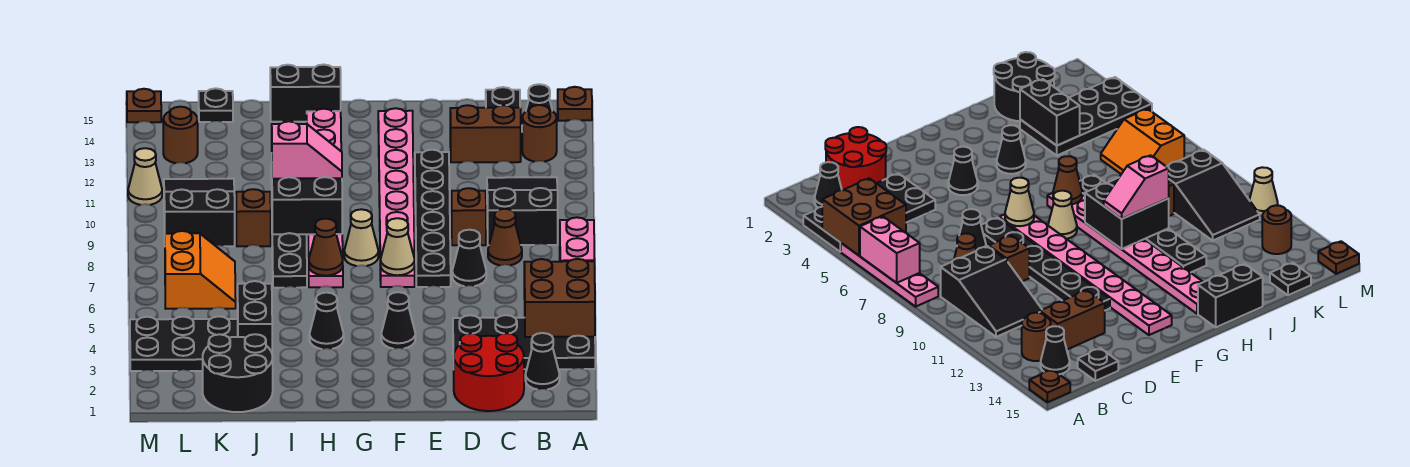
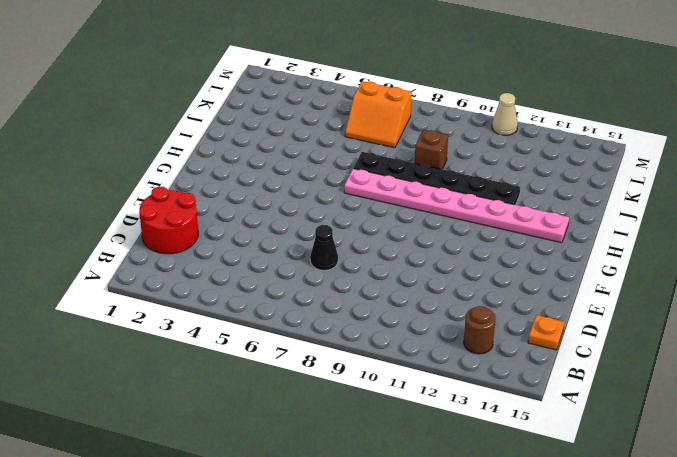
orange 1x1 plate [528,315,565,350] -> black 1x1 plate [486,87,520,108]
none -> black 2x4 plate [453,315,595,369]
none -> pink 1x4 plate [841,243,938,307]
none -> brown 1x1 plate [558,87,592,121]
none -> black 1x1 cone [525,333,560,390]

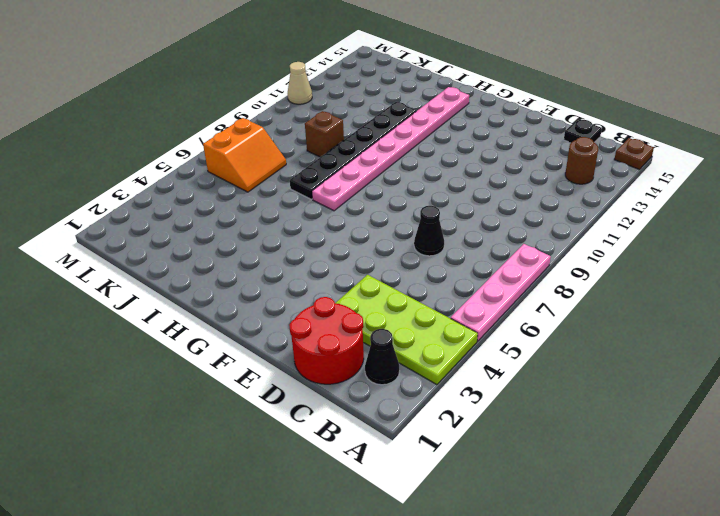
lime 2x4 plate [336,275,478,385] -> black 2x4 plate [453,315,595,369]
none -> black 2x3 slope [487,177,558,245]
none -> black 1x1 cone [526,84,552,111]
none -> brown 1x1 cone [488,209,522,265]
none -> brown 1x2 brick [450,105,521,162]

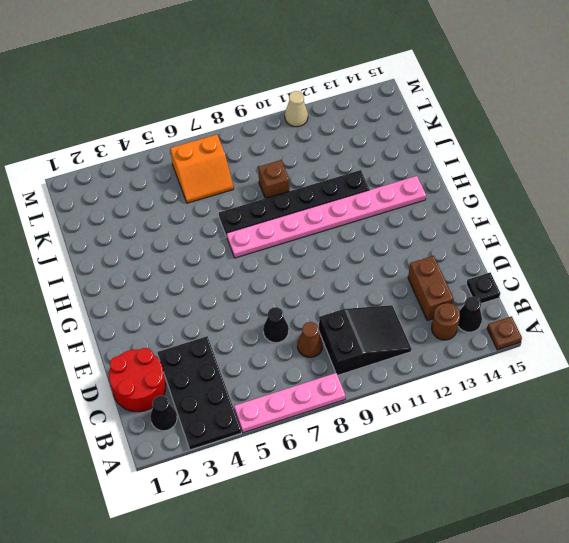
none -> brown 1x1 brick [452,188,486,245]
none -> black 1x6 plate [415,150,451,287]
none -> black 1x1 cone [381,292,415,349]
none -> pink 1x8 plate [378,108,415,287]

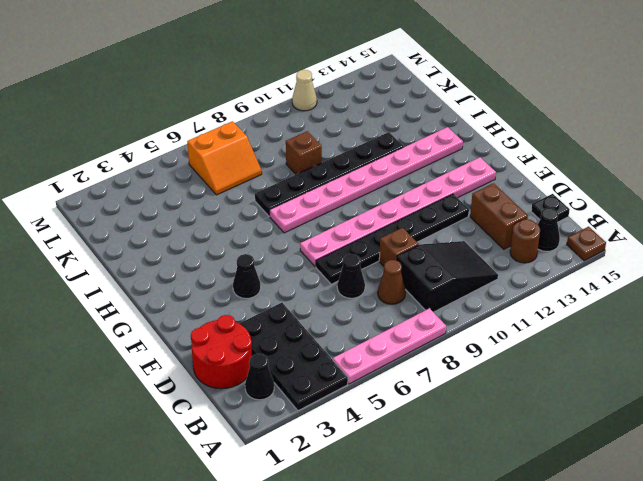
none -> tan 1x1 cone [344,209,378,266]
none -> black 1x1 cone [309,292,344,349]
none -> black 1x2 brick [270,65,341,122]
none -> black 2x2 round brick [203,334,273,412]

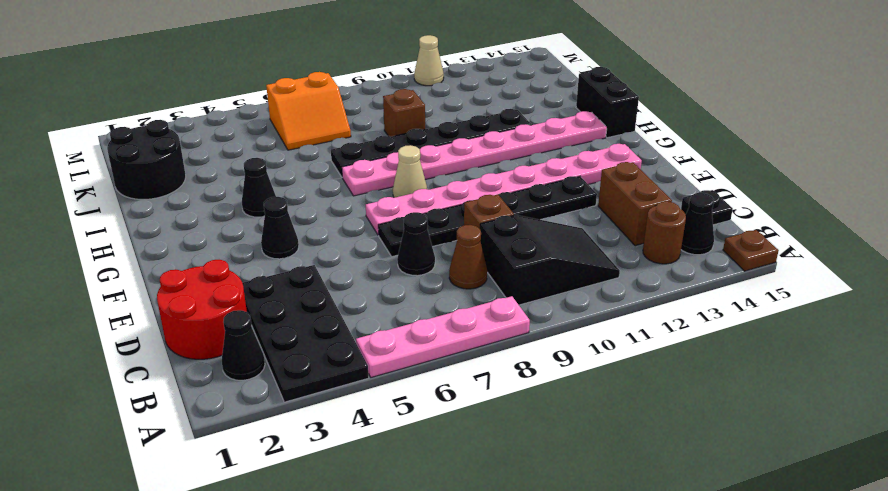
none -> black 2x4 plate [130,316,238,371]
none -> black 2x3 slope [164,179,235,246]
none -> black 1x1 plate [199,88,233,122]
none -> brown 1x1 round brick [163,107,198,163]

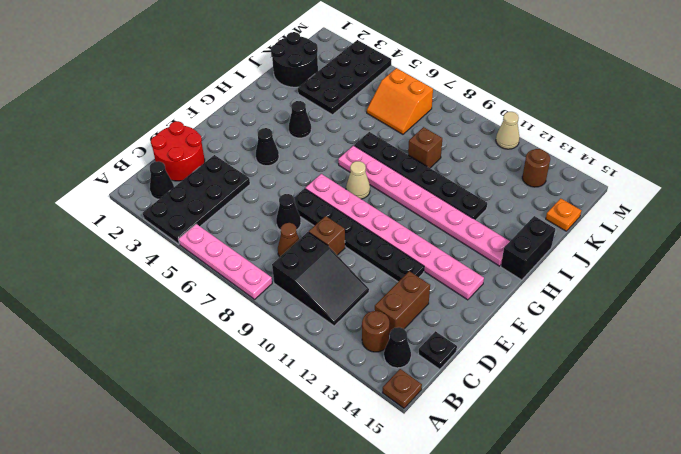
orange 1x1 plate [546,198,581,231] -> black 1x1 plate [199,88,233,122]
none -> black 2x3 slope [164,179,235,246]
none -> brown 1x1 plate [127,89,161,122]
none -> brown 2x2 brick [524,259,595,337]
none -> pink 1x2 brick [560,217,595,262]

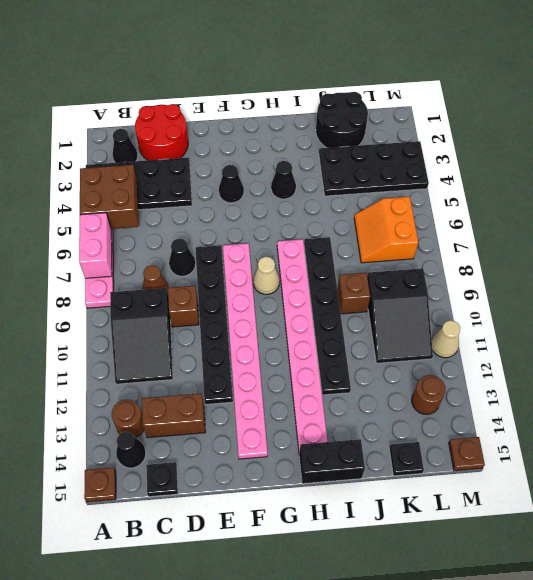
none -> tan 1x1 cone [380,218,415,275]
none -> brown 1x1 cone [309,219,343,276]
none -> black 2x2 brick [271,172,342,234]
none -> black 1x2 brick [238,281,272,352]

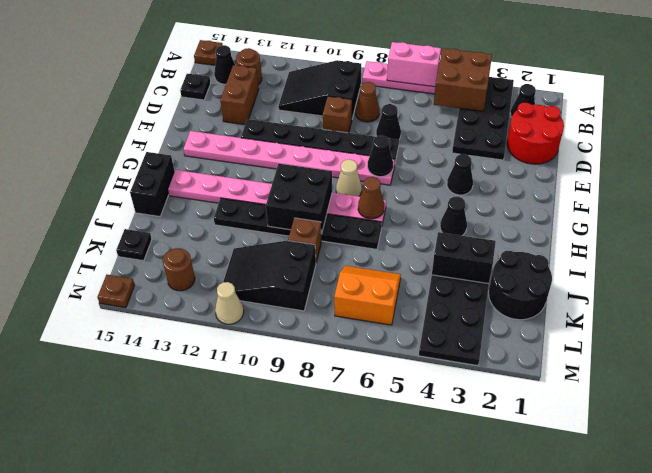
black 1x1 cone [368,135,393,177] -> tan 1x1 cone [380,218,415,275]
none -> pink 1x2 slope [272,121,342,179]

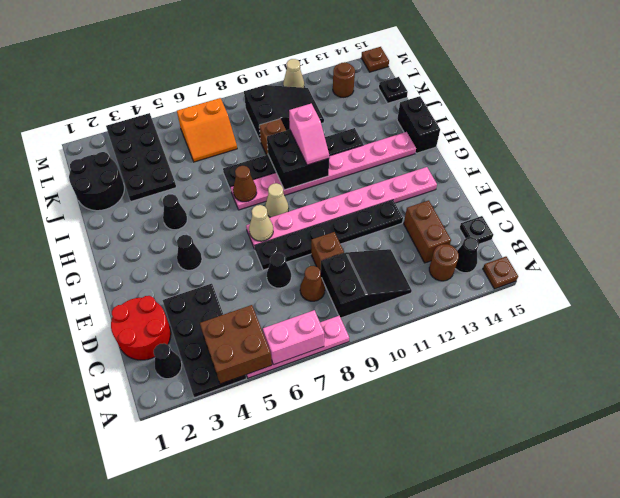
none -> black 1x2 brick [238,281,272,352]

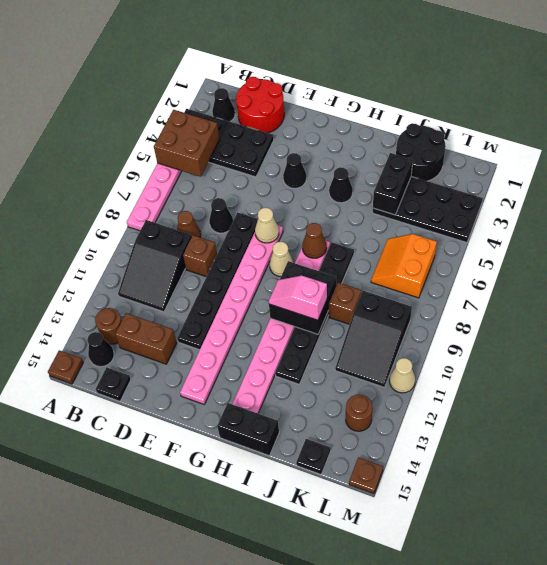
none -> pink 1x2 brick [560,217,595,262]

